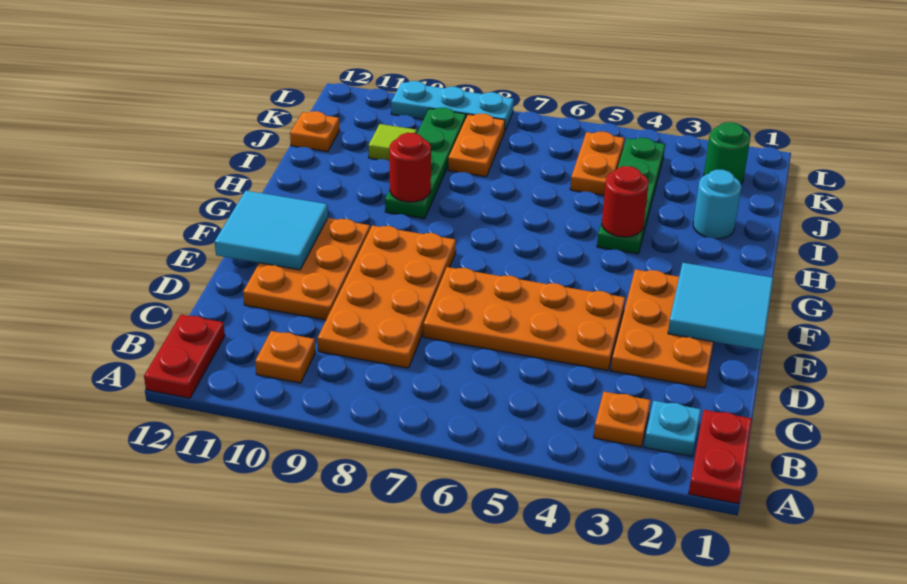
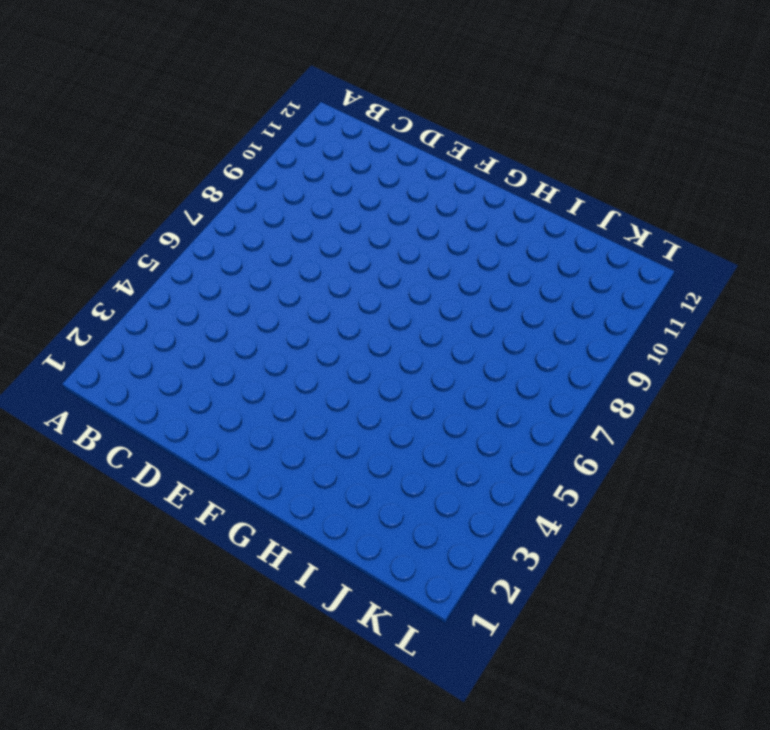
none -> red 1x2 plate [689,410,752,504]
none -> red 1x2 plate [144,315,225,398]
none -> cyan 1x1 plate [644,401,701,456]

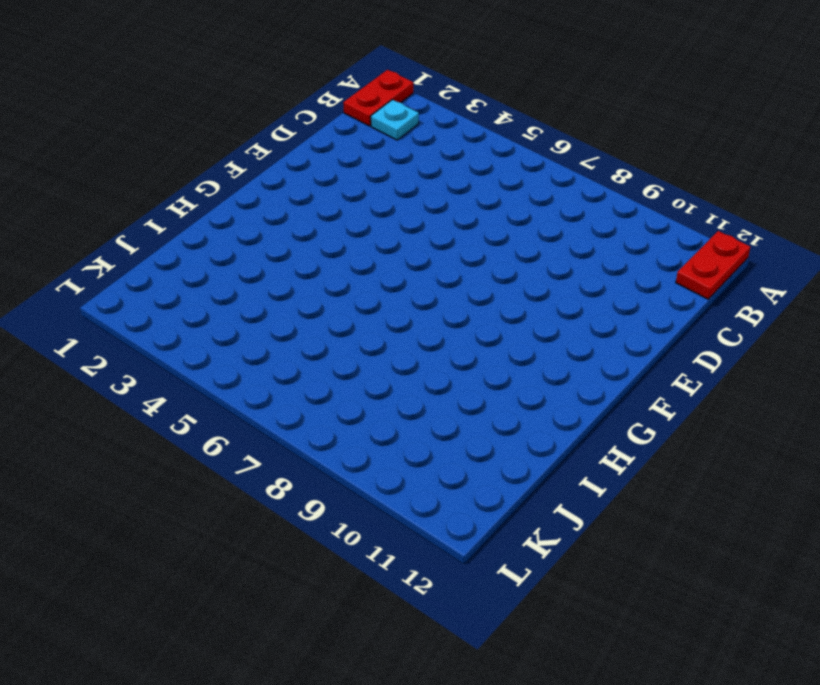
none -> orange 1x1 plate [594,392,651,447]
none -> orange 1x1 plate [255,331,315,383]
none -> orange 2x4 plate [318,226,456,368]

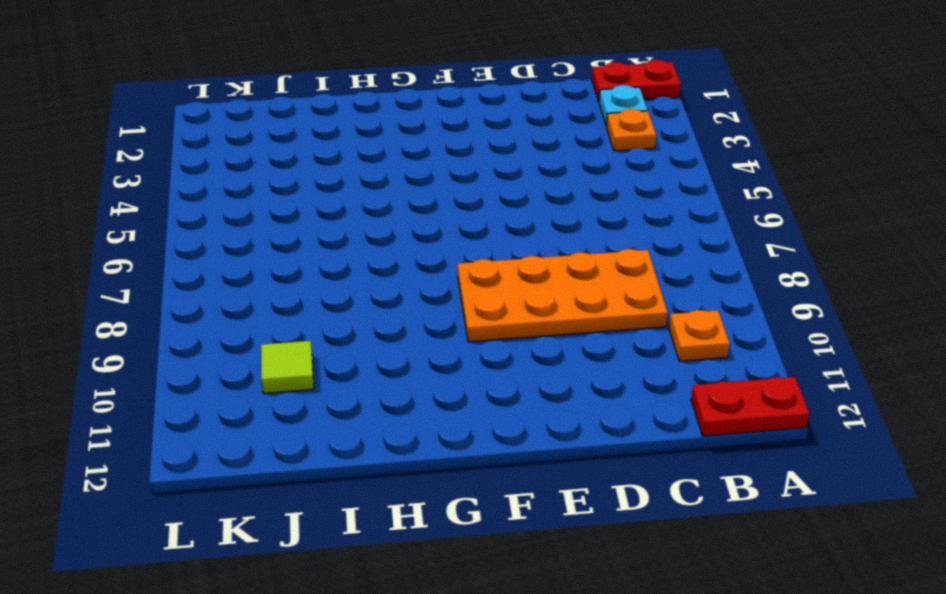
none -> orange 2x3 plate [611,269,714,388]
none -> orange 2x4 plate [423,267,625,370]
none -> orange 2x3 plate [243,218,370,320]

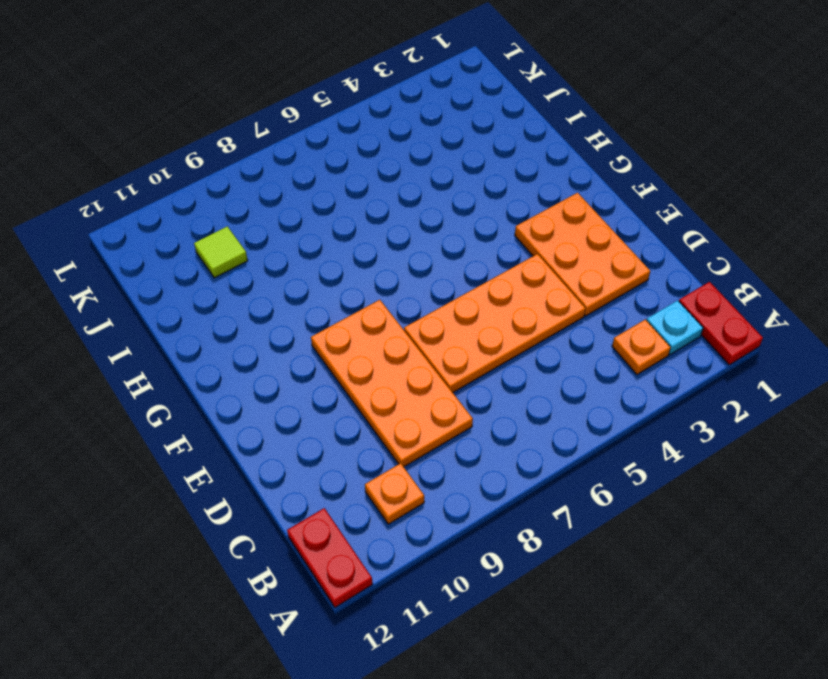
none -> orange 2x3 plate [243,218,370,320]
none -> green 1x4 plate [597,138,665,254]
none -> green 1x4 plate [385,108,466,219]

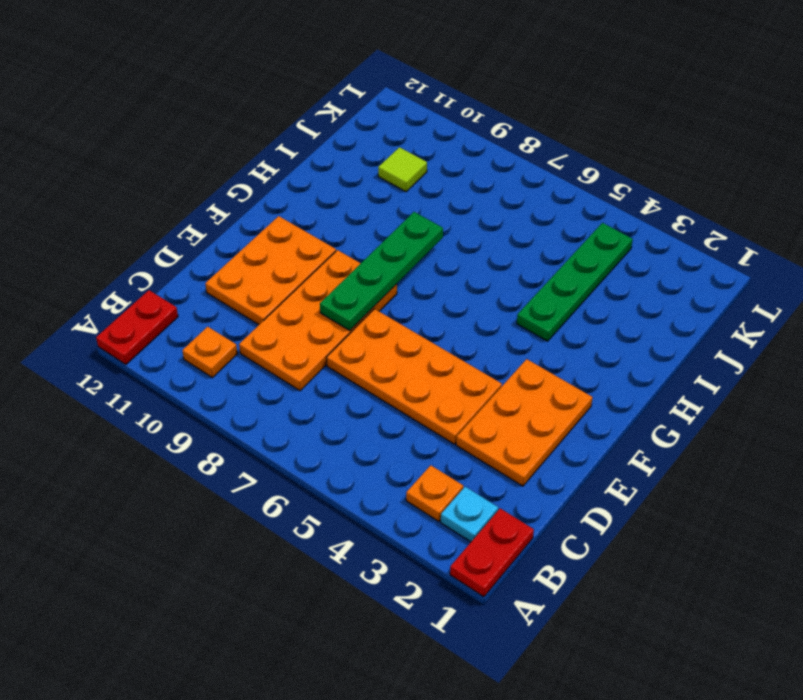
green 1x4 plate [320,212,443,331] -> green 1x4 plate moved to [385,108,466,219]
none -> cyan 1x1 round brick [693,170,741,239]
none -> orange 1x2 plate [570,132,624,195]
none -> orange 1x2 plate [448,114,505,177]

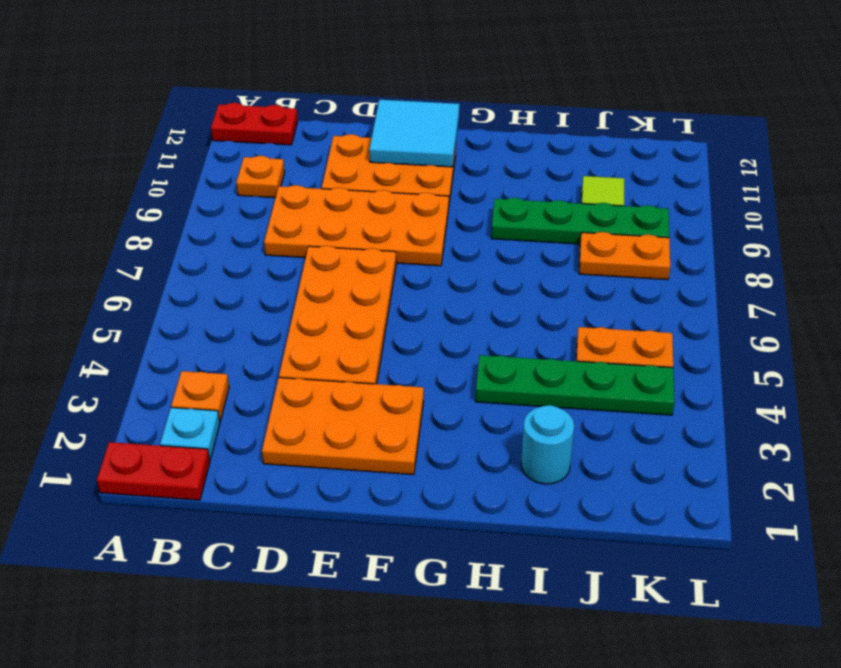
none -> orange 1x1 plate [290,111,340,152]
none -> green 1x1 round brick [704,122,750,184]
none -> cyan 1x3 plate [391,81,514,130]

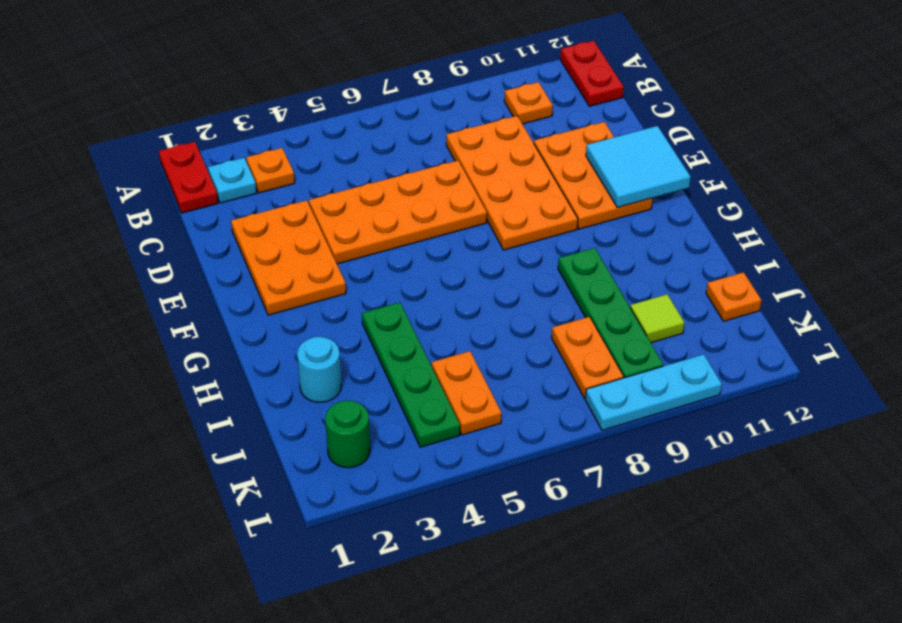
none -> cyan 2x2 tile [668,263,773,350]
none -> red 1x1 round brick [602,166,648,237]
none -> red 1x1 round brick [389,133,431,202]

